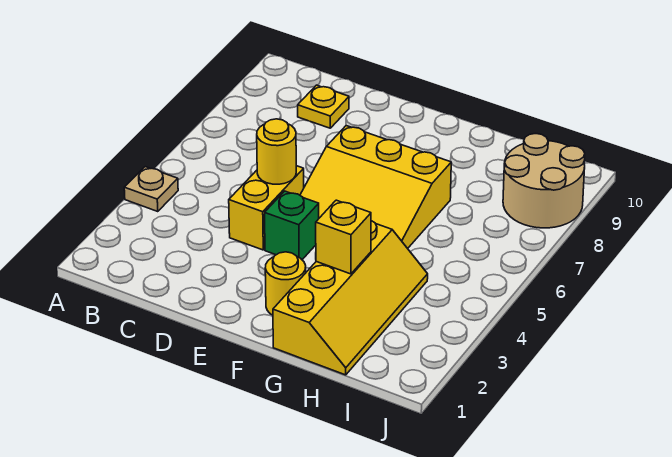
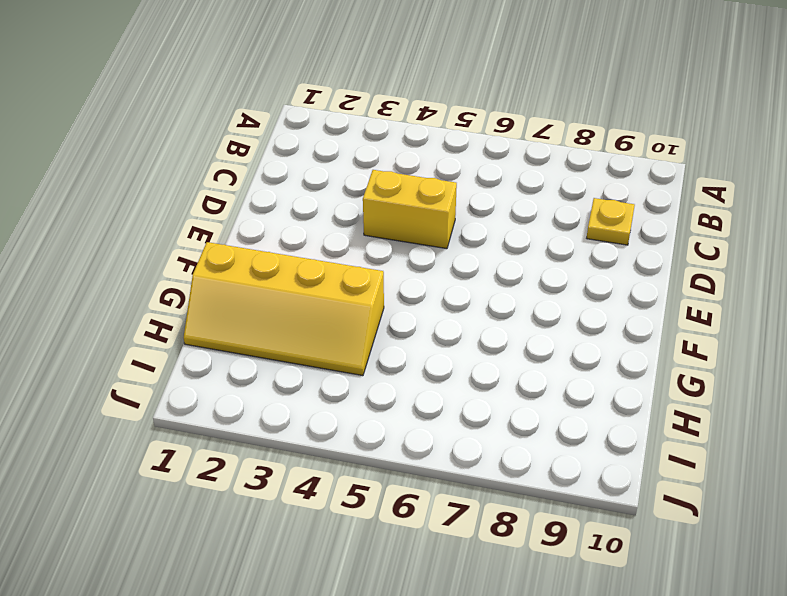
none -> tan 1x1 plate [124,167,178,212]
none -> green 1x1 brick [265,191,319,260]

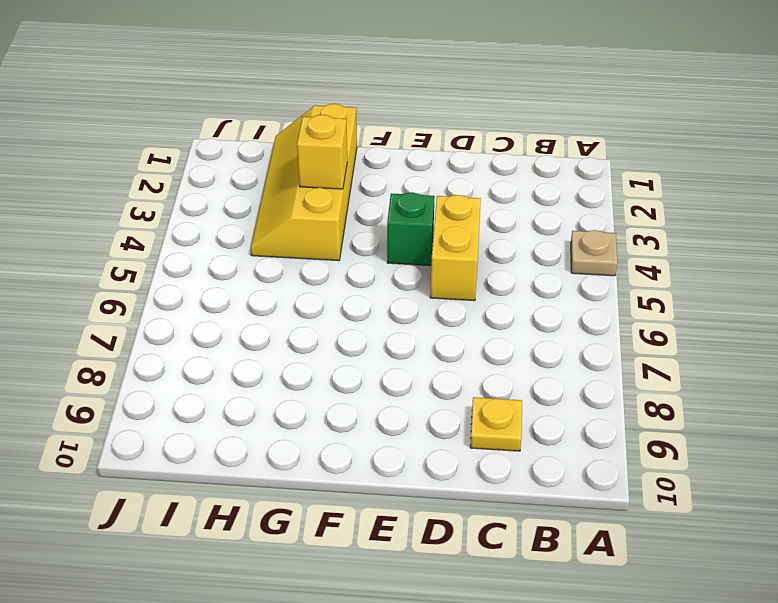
none -> yellow 3x3 slope [300,126,451,249]
none -> yellow 1x1 round brick [265,252,306,315]

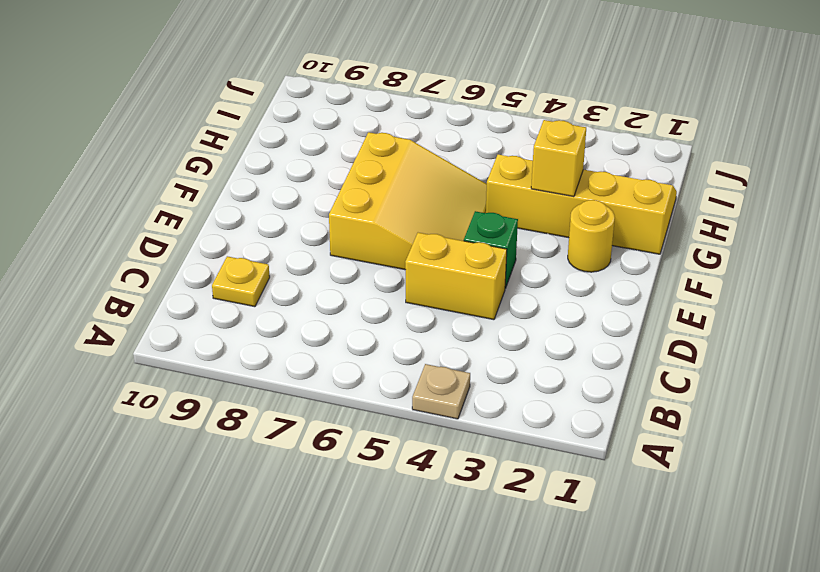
none -> tan 2x2 round brick [503,134,585,228]
none -> yellow 1x1 round brick [257,119,296,184]

